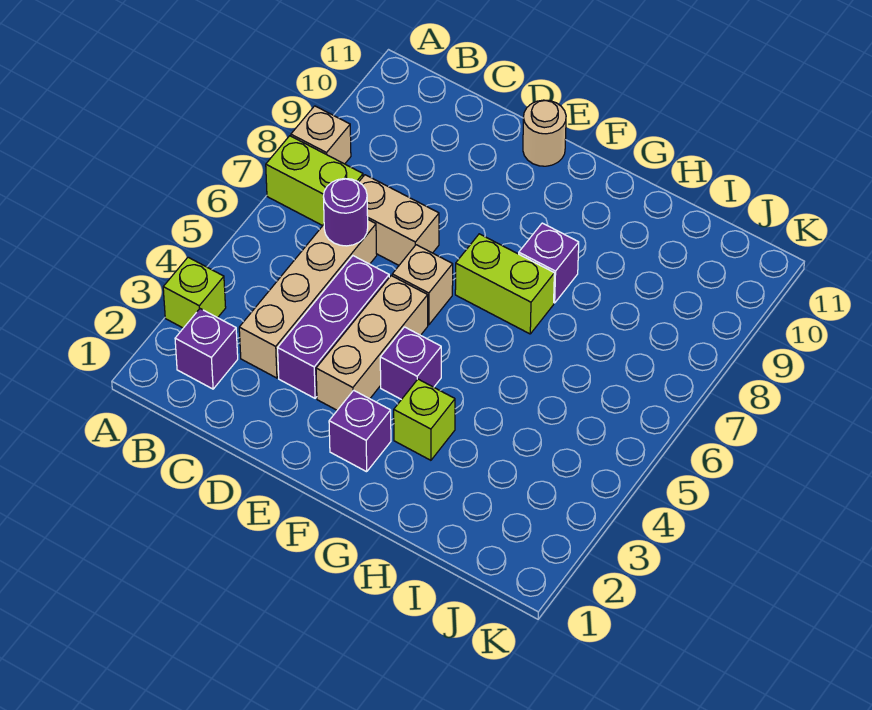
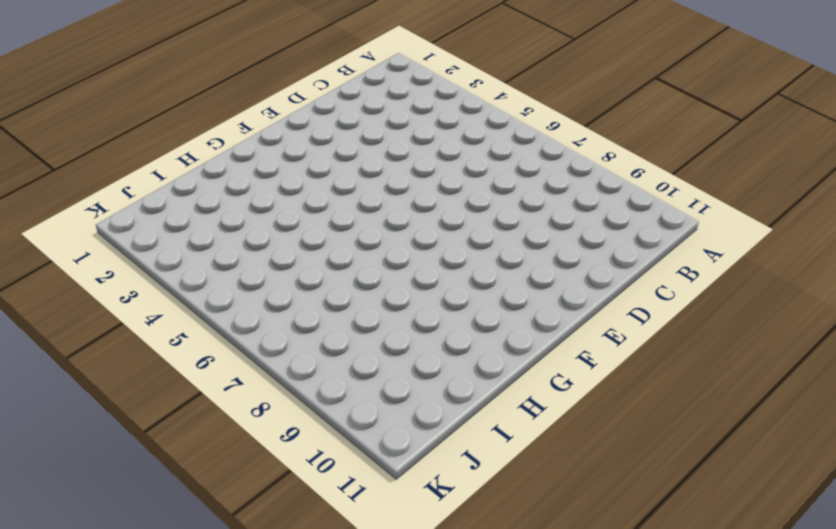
none -> lime 1x1 brick [163,257,226,328]
none -> lime 1x2 brick [266,136,363,226]
none -> tan 1x1 brick [291,106,351,164]

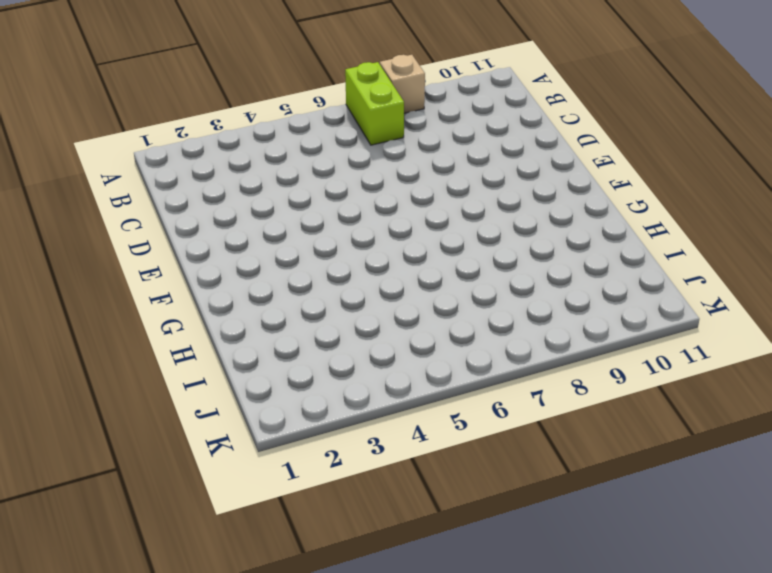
none -> lime 1x1 brick [163,257,226,328]
none -> purple 1x1 brick [175,309,238,389]
none -> tan 1x4 brick [239,220,377,378]

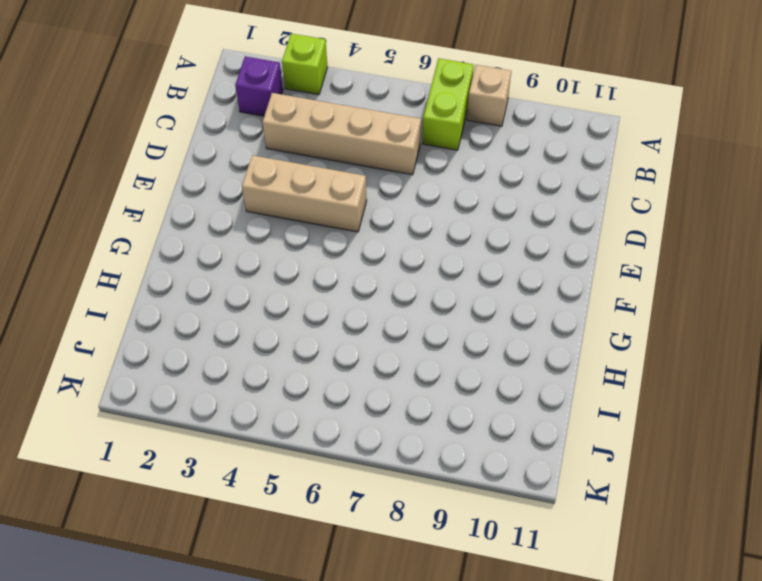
none -> tan 1x2 brick [359,175,439,265]
none -> purple 1x3 brick [278,256,389,398]
none -> tan 1x1 brick [392,245,453,325]

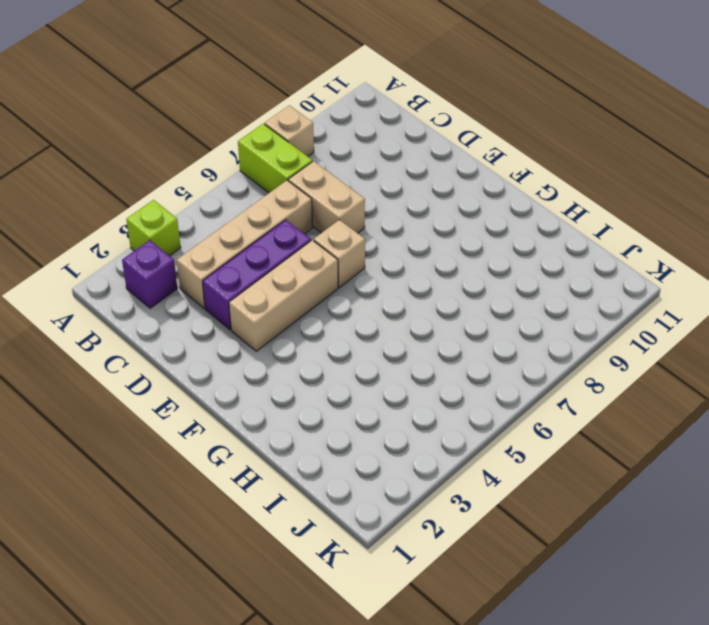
none -> tan 1x1 round brick [523,100,566,166]
none -> purple 1x1 brick [329,390,391,472]
none -> purple 1x1 brick [380,327,441,399]

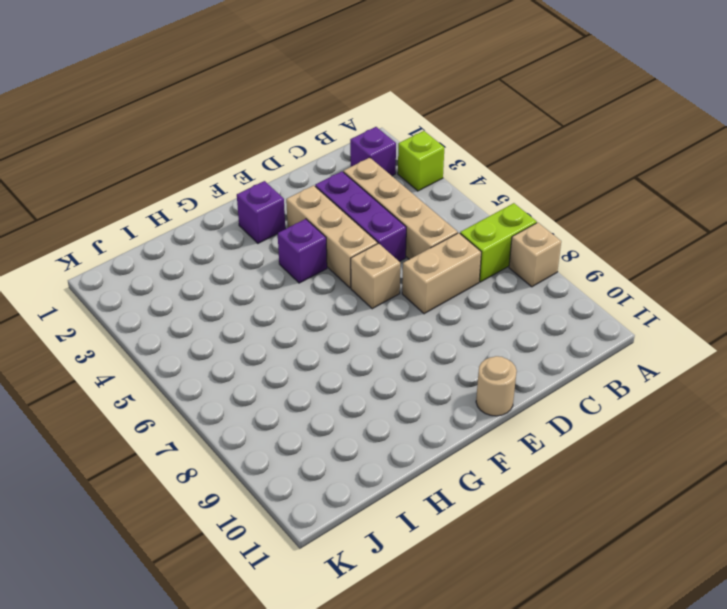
none -> lime 1x2 brick [455,234,554,334]
none -> lime 1x1 brick [394,379,455,460]
none -> purple 1x1 brick [519,223,579,303]

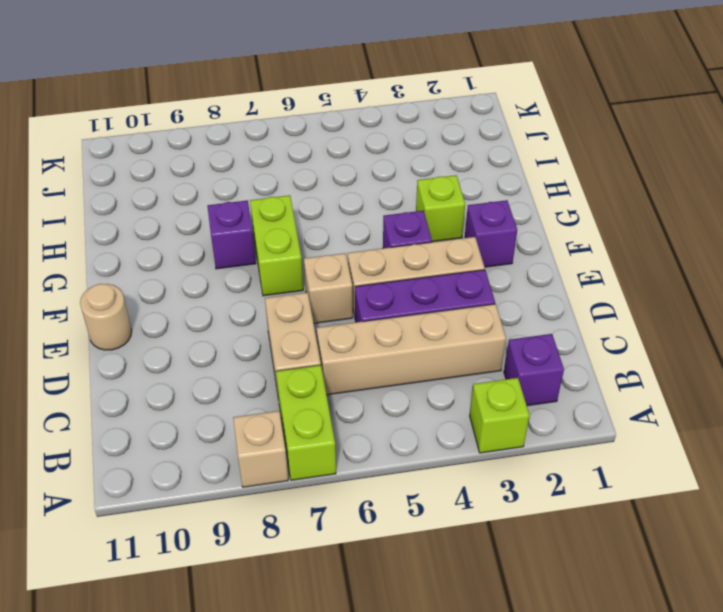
none -> purple 1x1 round brick [324,178,368,246]

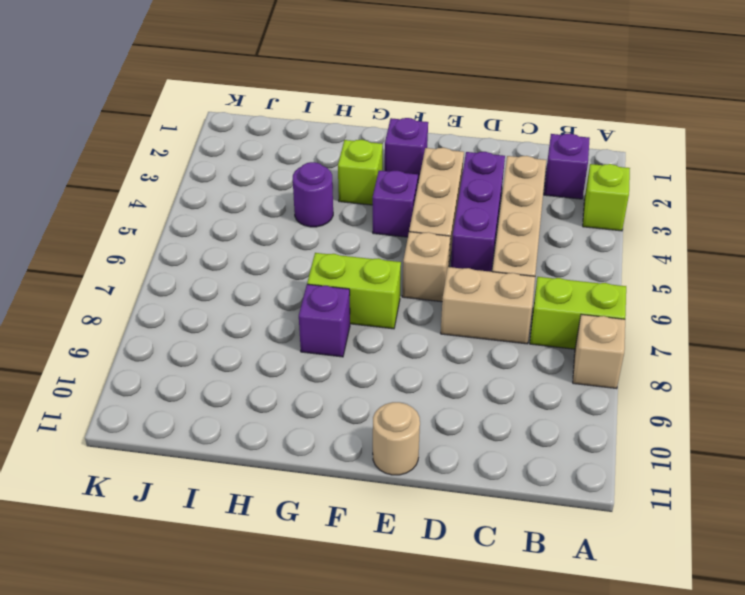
purple 1x1 round brick [293,162,333,227] -> purple 1x1 round brick moved to [324,178,368,246]

